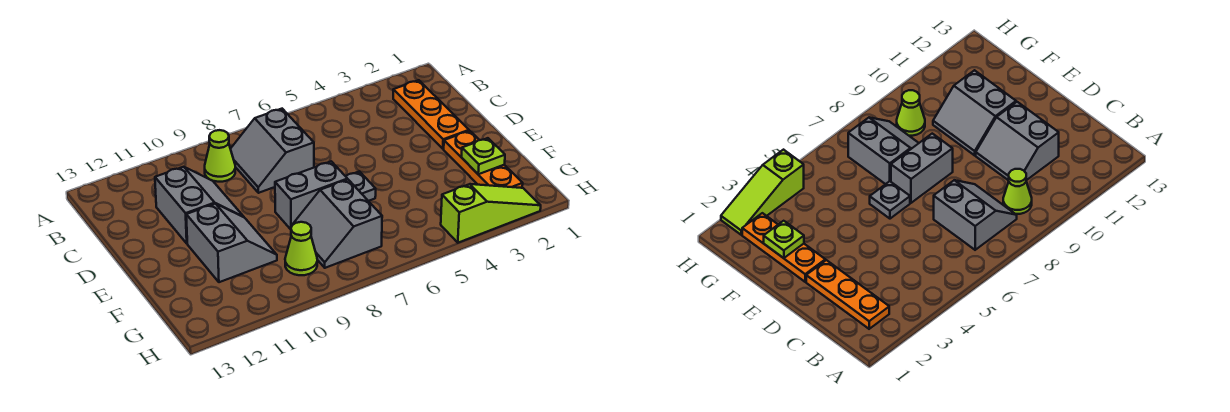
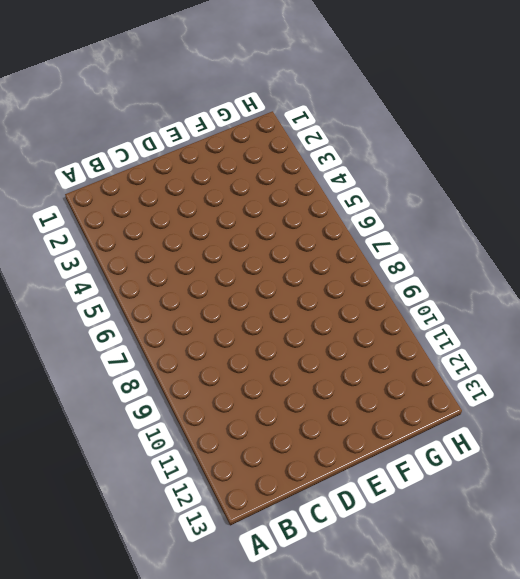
none -> orange 1x3 plate [393,80,469,149]
none -> grey 2x2 slope [231,109,314,193]
none -> lime 1x1 cone [205,130,235,182]

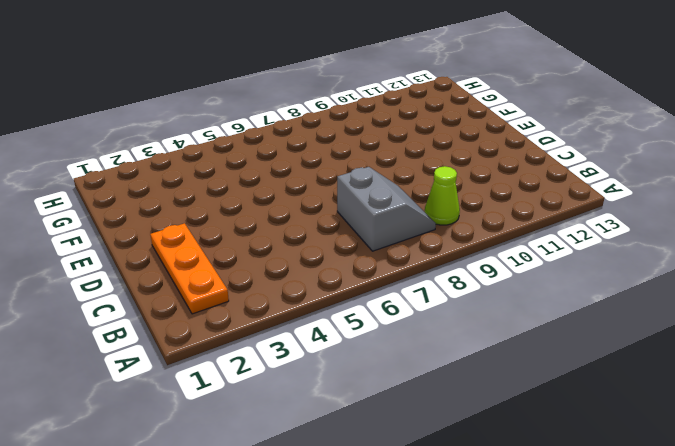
none -> grey 2x2 slope [155,167,244,243]
none -> orange 1x3 plate [444,131,523,188]
none -> grey 1x1 plate [346,171,376,201]

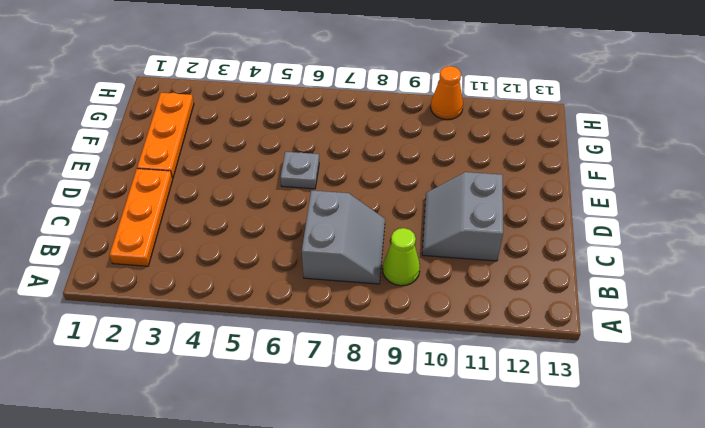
orange 1x1 cone [431,66,463,120] -> none
none -> grey 1x2 brick [275,161,347,229]
none -> grey 2x2 slope [186,204,277,282]
none -> grey 2x2 slope [292,180,382,268]

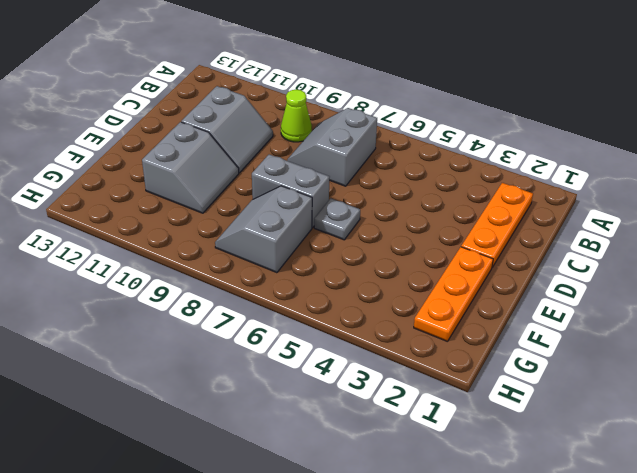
none -> lime 1x1 cone [285,222,317,275]
none -> lime 1x3 slope [441,184,541,243]
none -> lime 1x1 plate [462,138,505,174]

